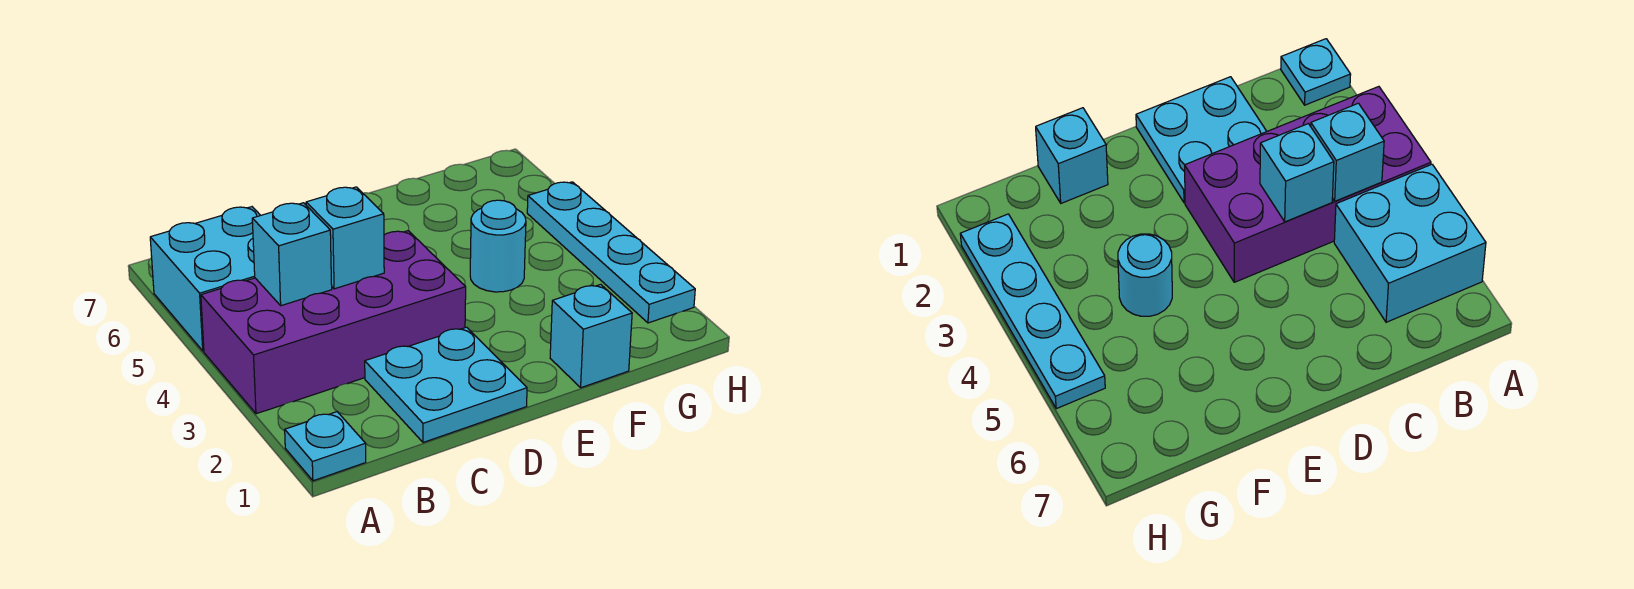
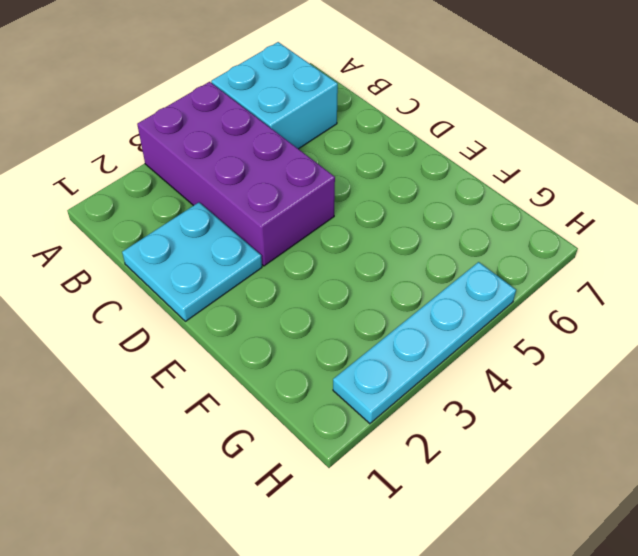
none -> cyan 1x1 plate [285,412,366,481]
none -> cyan 1x1 brick [550,284,632,388]

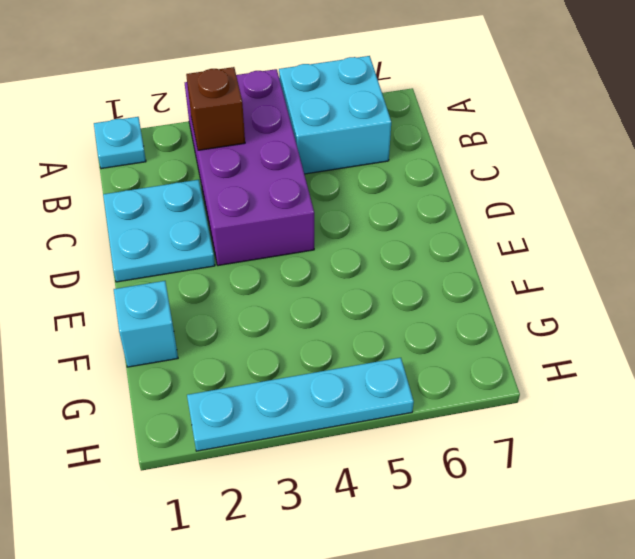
brown 1x1 brick [186,67,245,150] -> none
none -> cyan 1x1 round brick [470,200,526,292]
none -> cyan 1x1 brick [252,203,332,306]

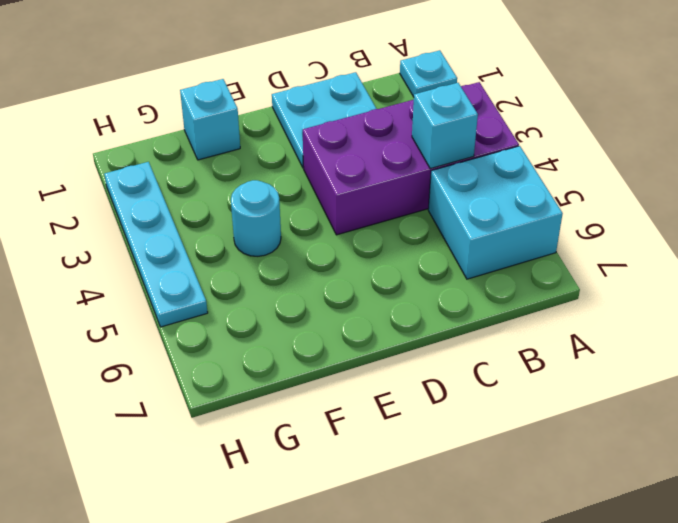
none -> cyan 1x1 brick [306,187,384,289]

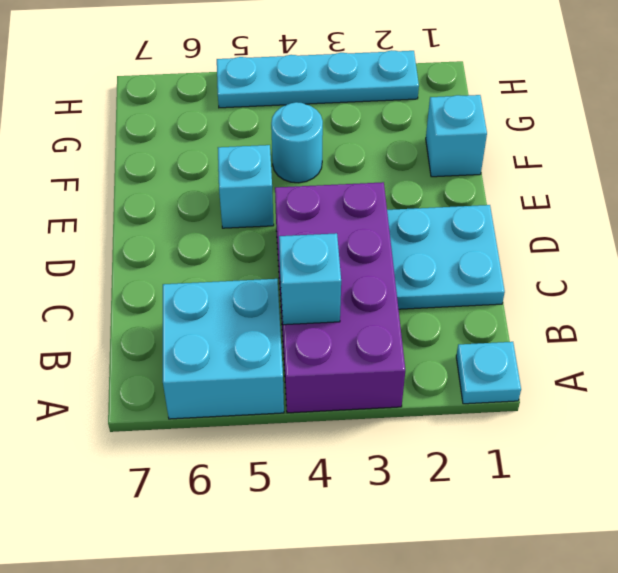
cyan 1x1 brick [218,145,274,228] -> cyan 1x1 brick moved to [306,187,384,289]

